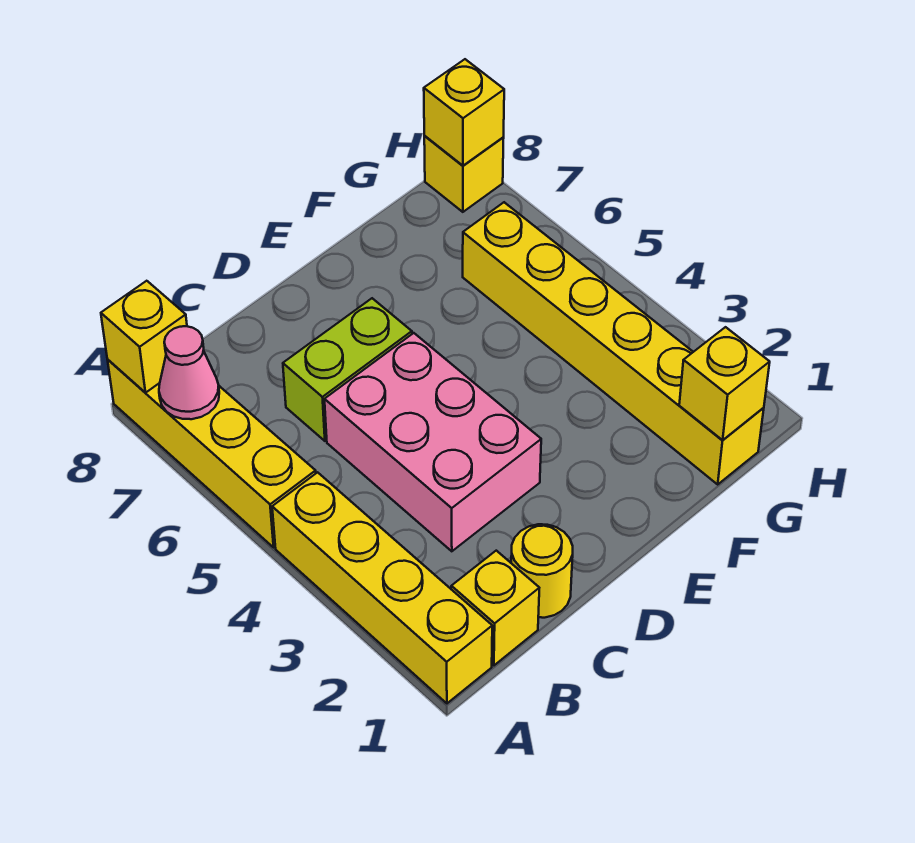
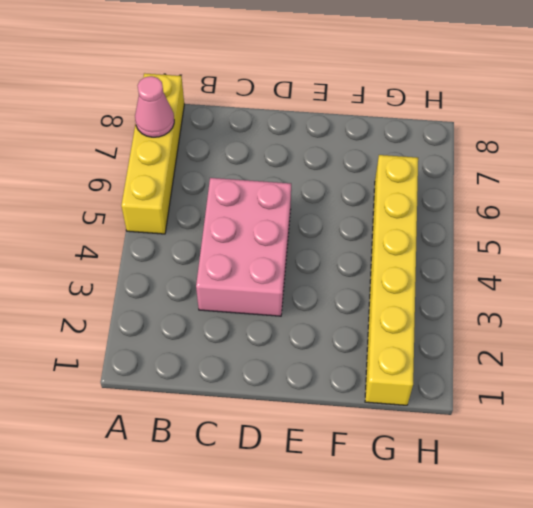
none -> yellow 1x4 brick [272,472,492,703]
none -> yellow 1x1 brick [451,551,539,665]
none -> yellow 1x1 round brick [511,524,573,618]

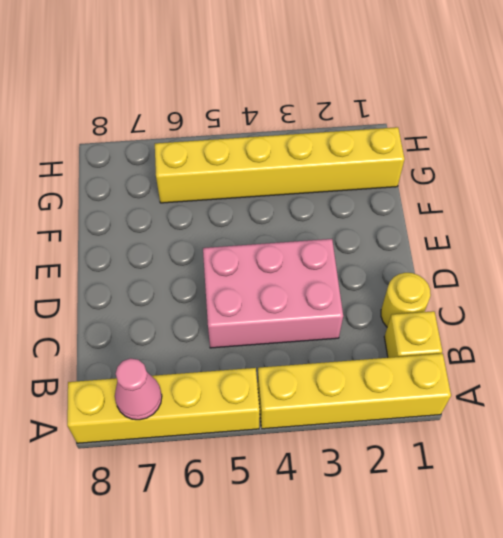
none -> lime 1x2 brick [283,298,412,441]
none -> yellow 1x1 brick [424,136,504,212]
none -> yellow 1x1 brick [101,281,187,393]

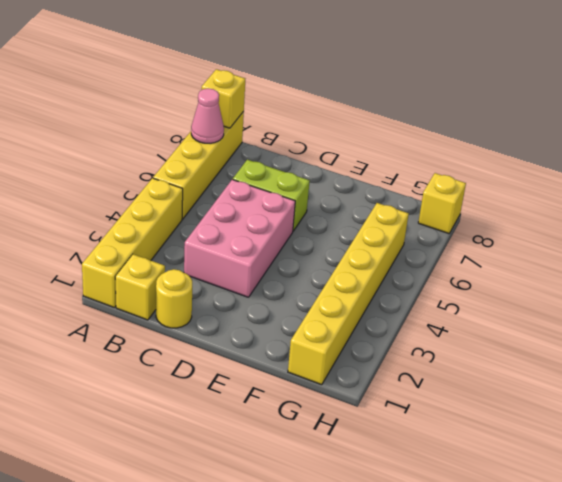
none -> yellow 1x1 brick [679,327,770,440]
none -> yellow 1x1 brick [424,59,504,166]

